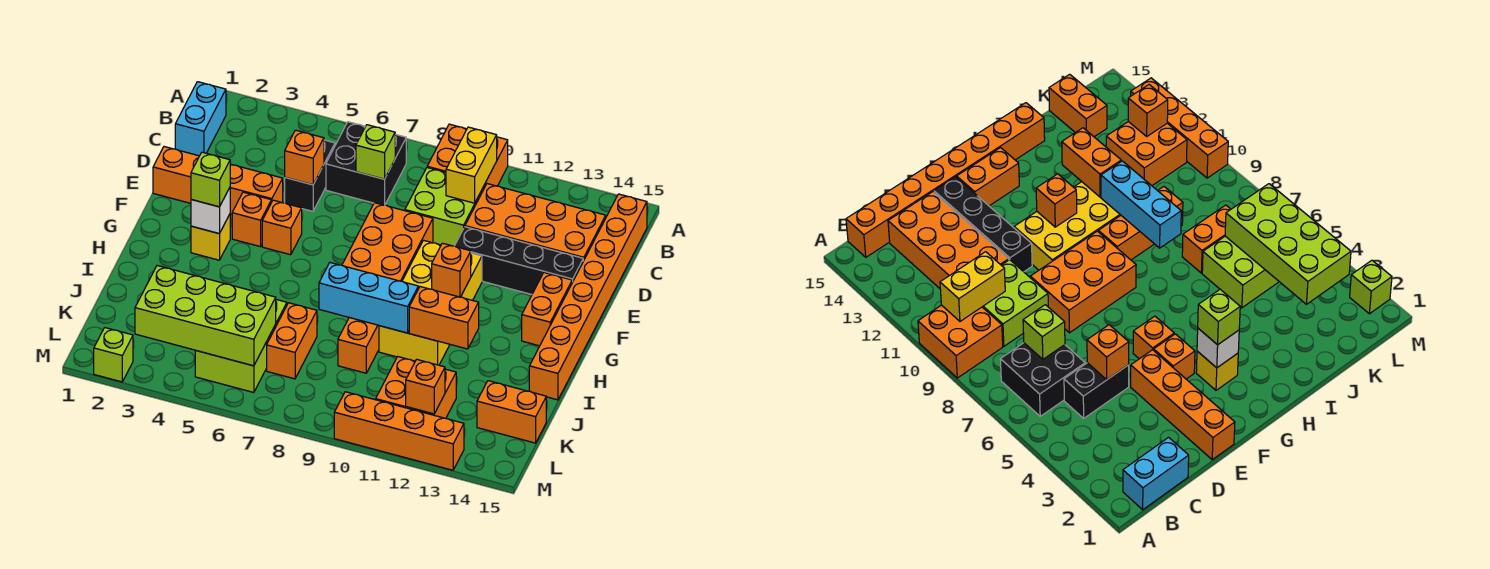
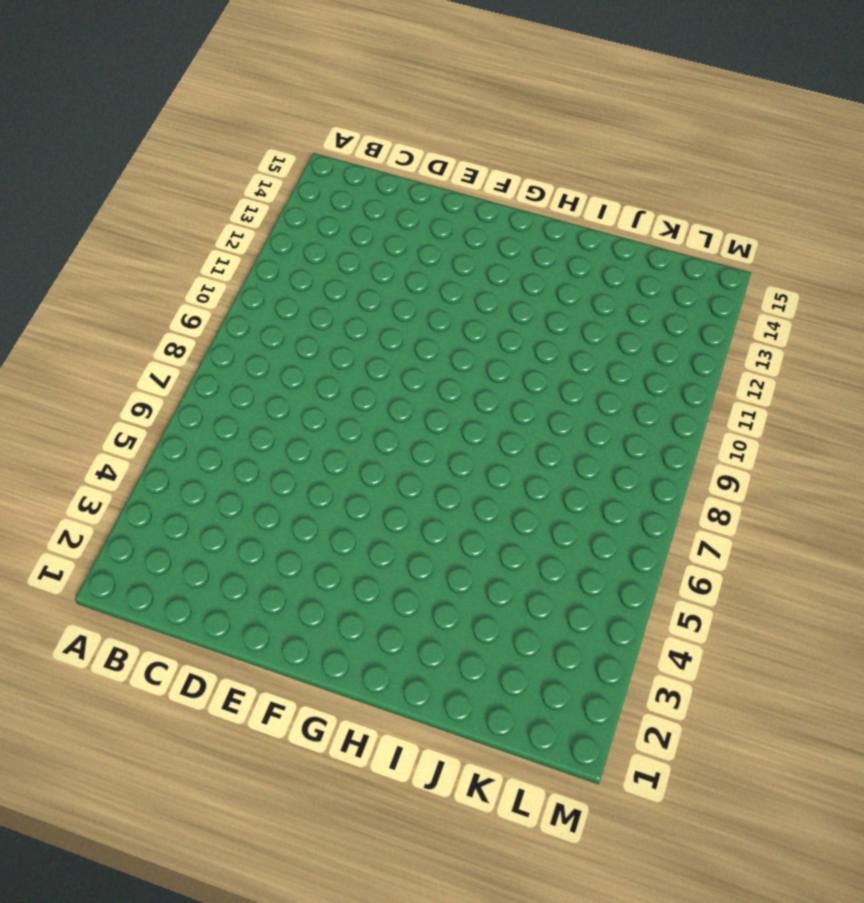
none -> orange 2x2 brick [427,124,508,186]
none -> cyan 1x2 brick [175,82,226,156]
none -> black 2x2 brick [326,122,406,205]
none -> orange 1x8 brick [529,194,647,400]

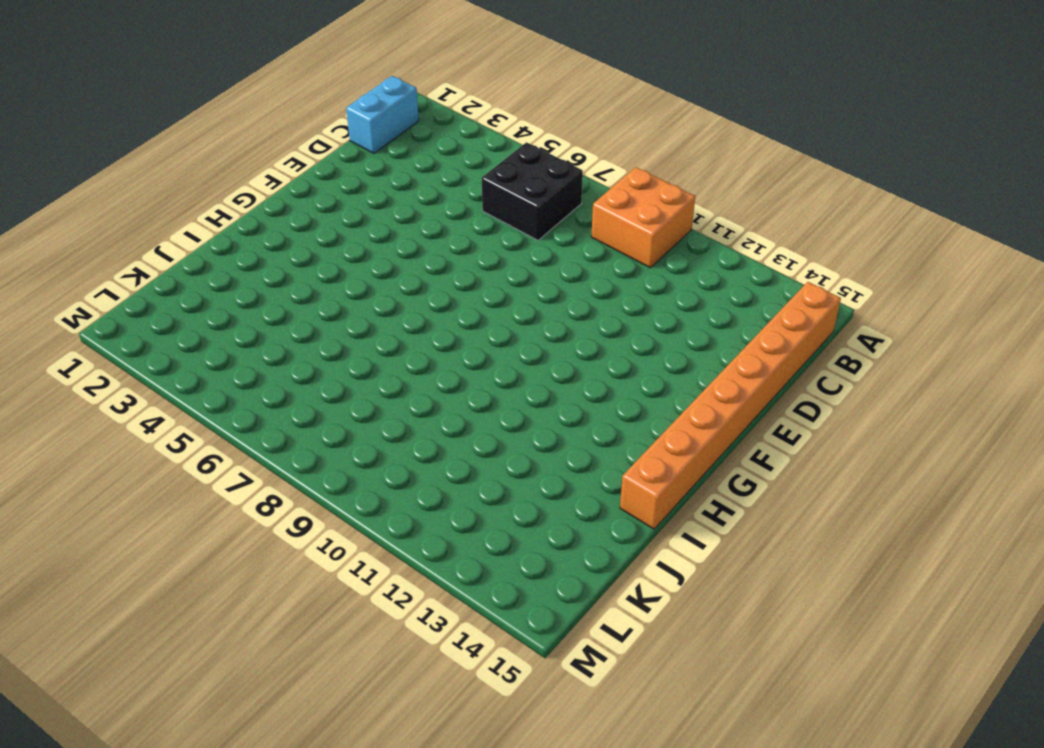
none -> black 1x2 brick [285,140,335,211]
none -> lime 2x2 brick [405,168,485,246]
none -> orange 2x4 brick [465,184,606,261]
none -> orange 1x4 brick [153,147,283,214]

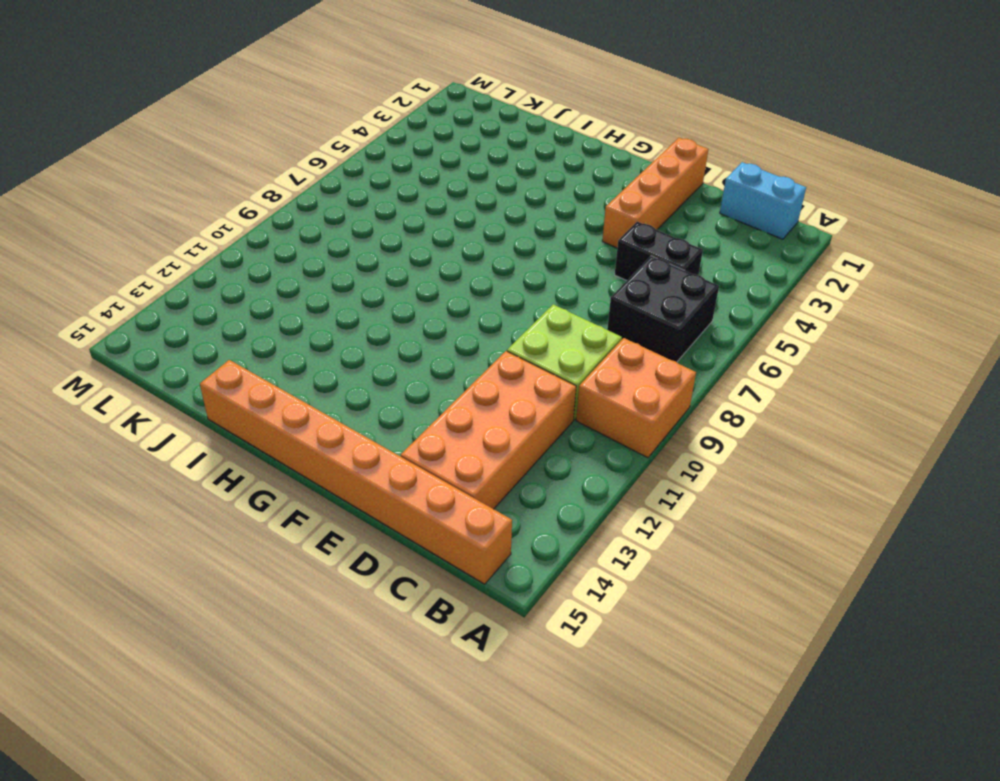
none -> orange 2x3 brick [342,203,433,281]
none -> black 1x4 brick [455,227,583,294]
none -> orange 1x1 brick [232,192,271,247]
none -> orange 1x1 brick [262,200,302,255]

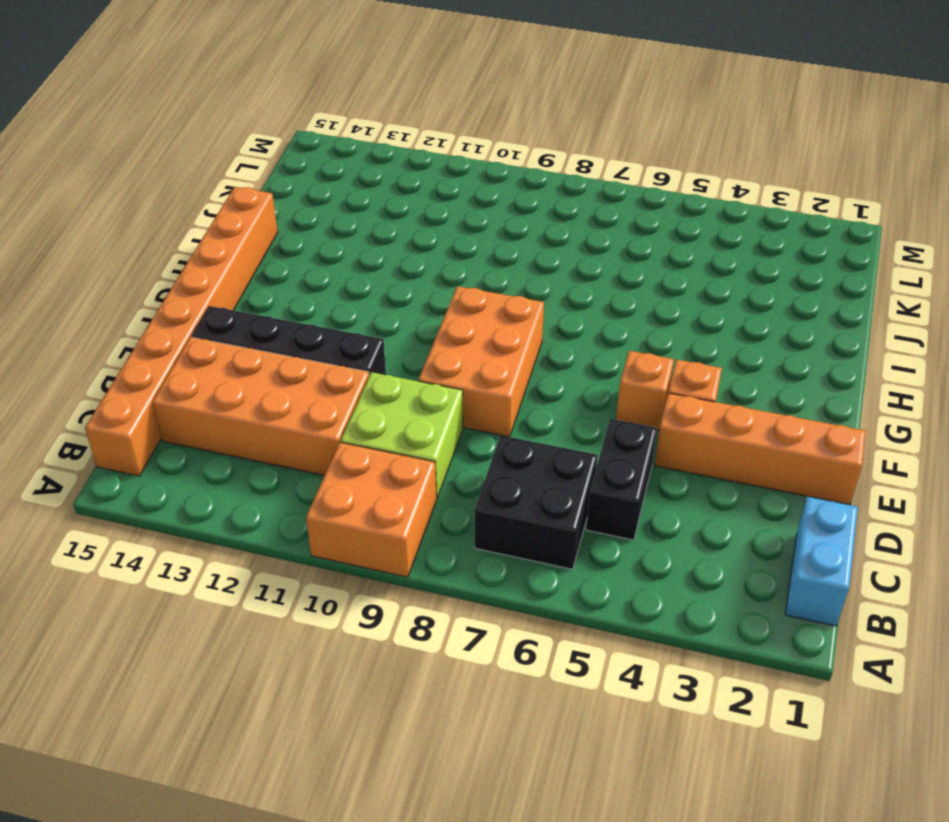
none -> yellow 2x4 brick [379,240,482,365]
none -> orange 1x2 brick [522,273,572,346]
none -> yellow 1x1 brick [191,214,230,260]
none -> orange 1x3 brick [338,318,379,373]

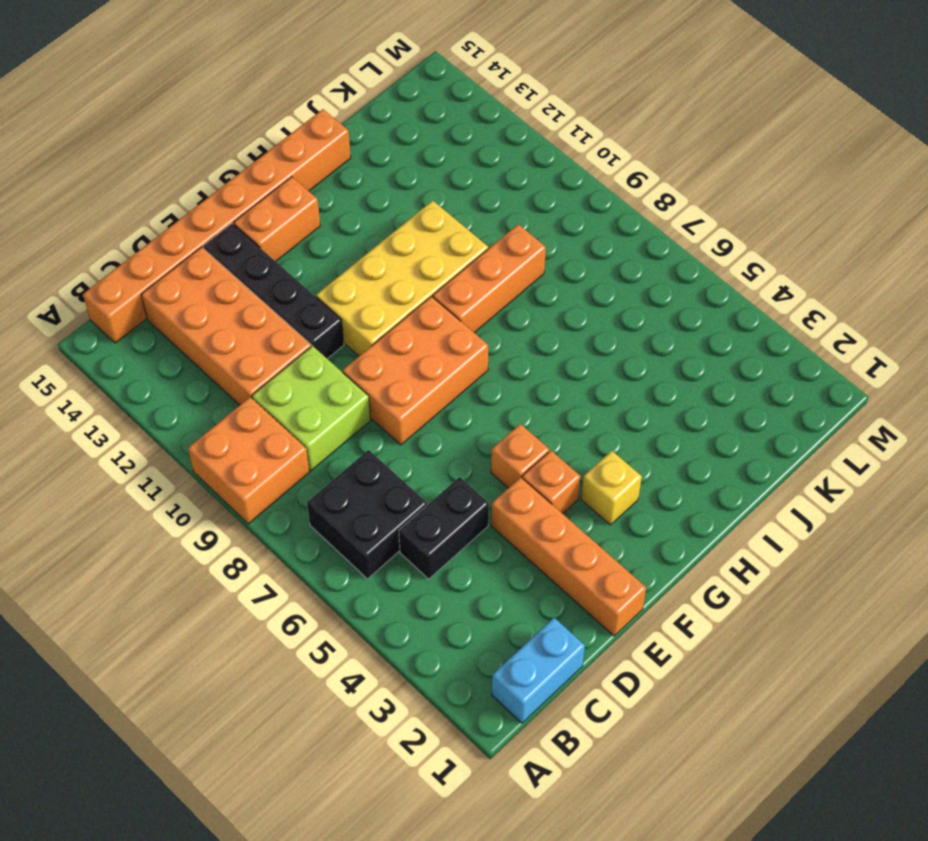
none -> lime 2x3 brick [195,300,287,392]
none -> orange 1x2 brick [267,303,317,379]
none -> orange 2x2 brick [376,357,456,418]
none -> orange 1x2 brick [477,381,546,443]

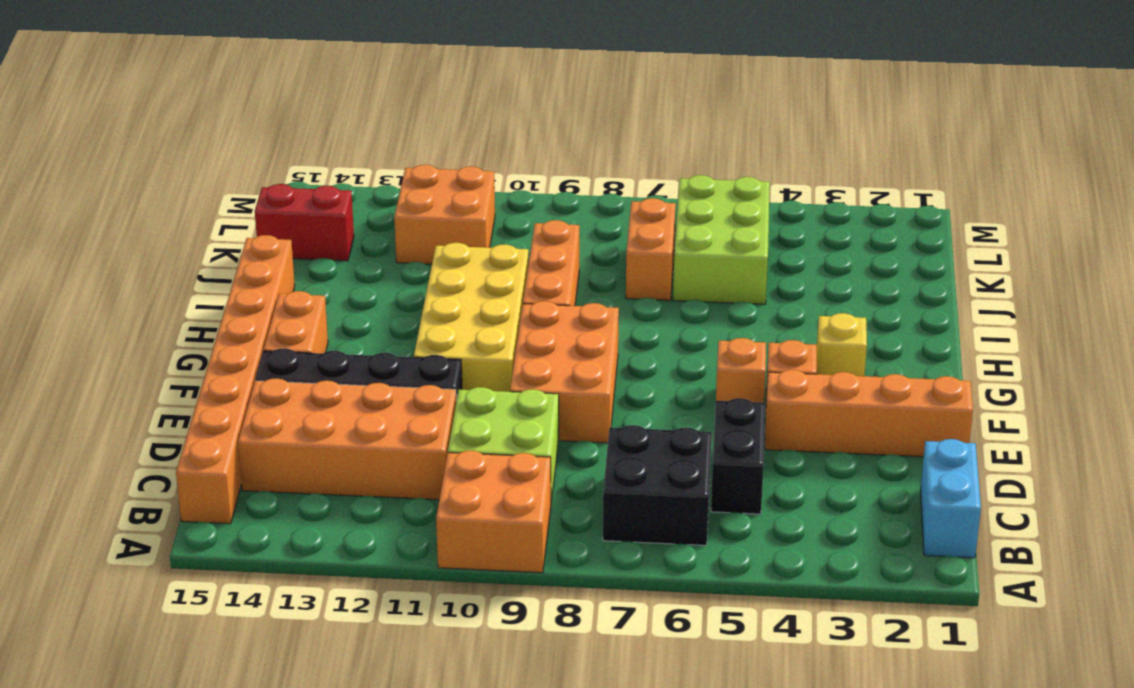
red 1x2 brick [255,184,354,261] -> orange 1x2 brick [477,381,546,443]
none -> lime 1x1 brick [94,328,133,382]
none -> orange 1x4 brick [334,392,464,470]
none -> yellow 1x2 brick [446,127,497,203]
none -> lime 1x1 brick [356,125,395,179]

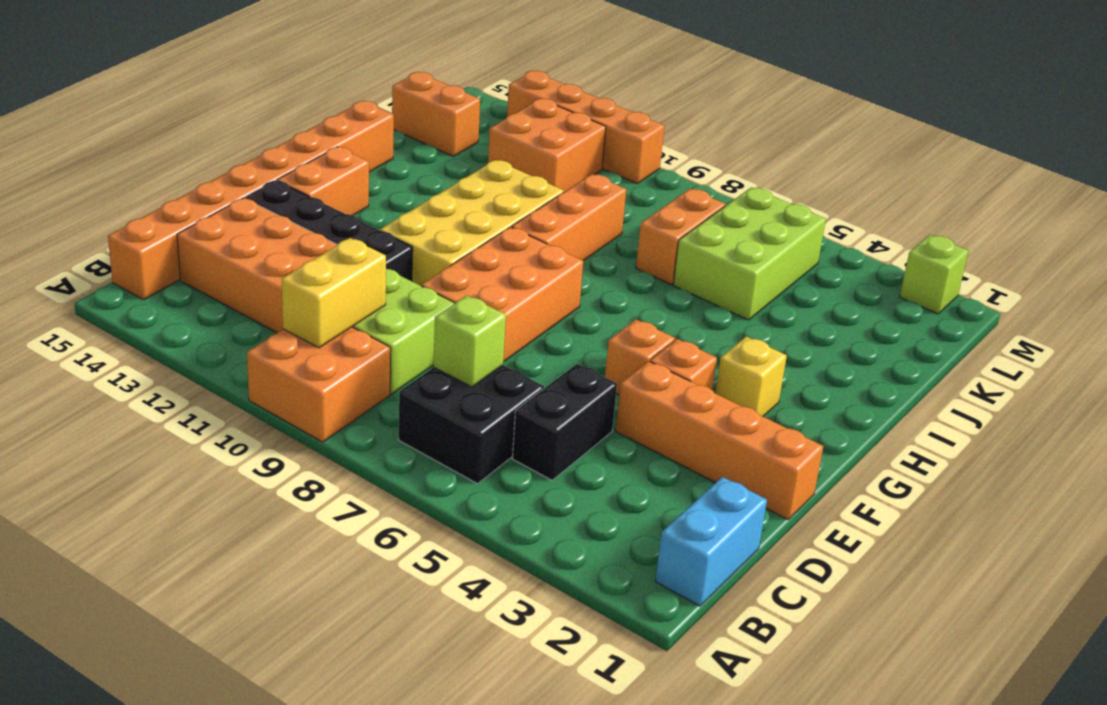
none -> orange 1x1 brick [285,130,324,185]
none -> white 1x1 brick [191,188,230,234]
none -> orange 1x1 brick [432,243,471,297]
none -> cyan 1x3 brick [319,263,418,333]

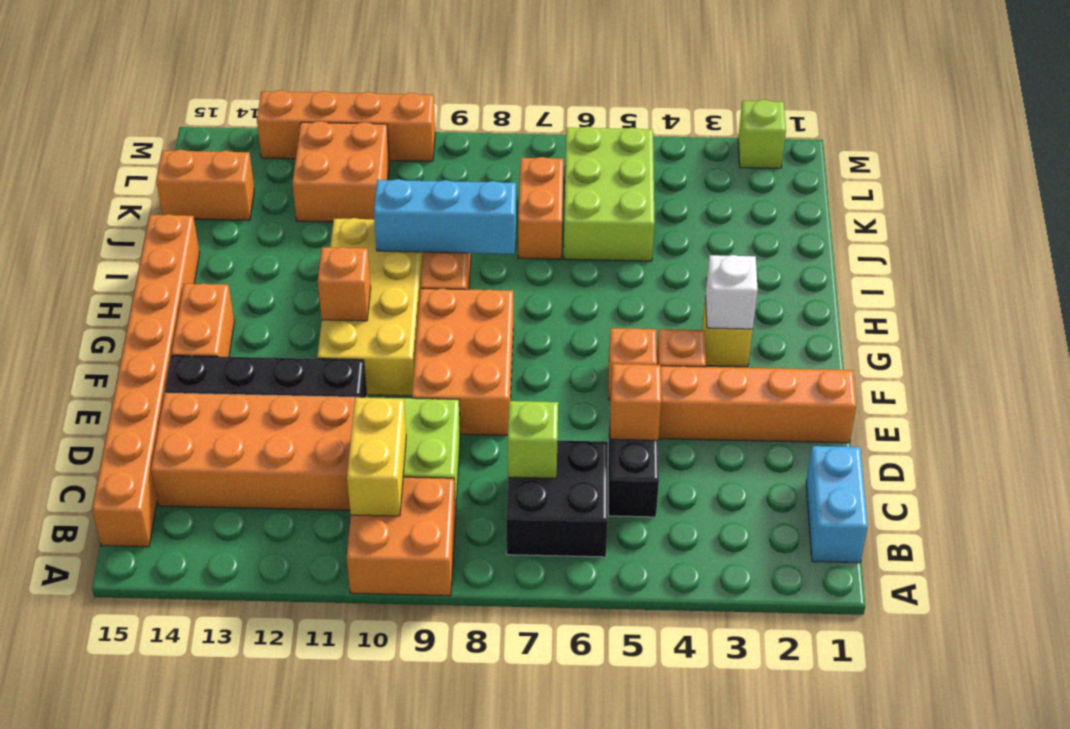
none -> orange 1x2 brick [409,287,479,349]
none -> lime 2x4 brick [135,266,276,366]
none -> orange 1x1 brick [406,359,445,414]
none -> lime 1x1 brick [191,152,230,207]

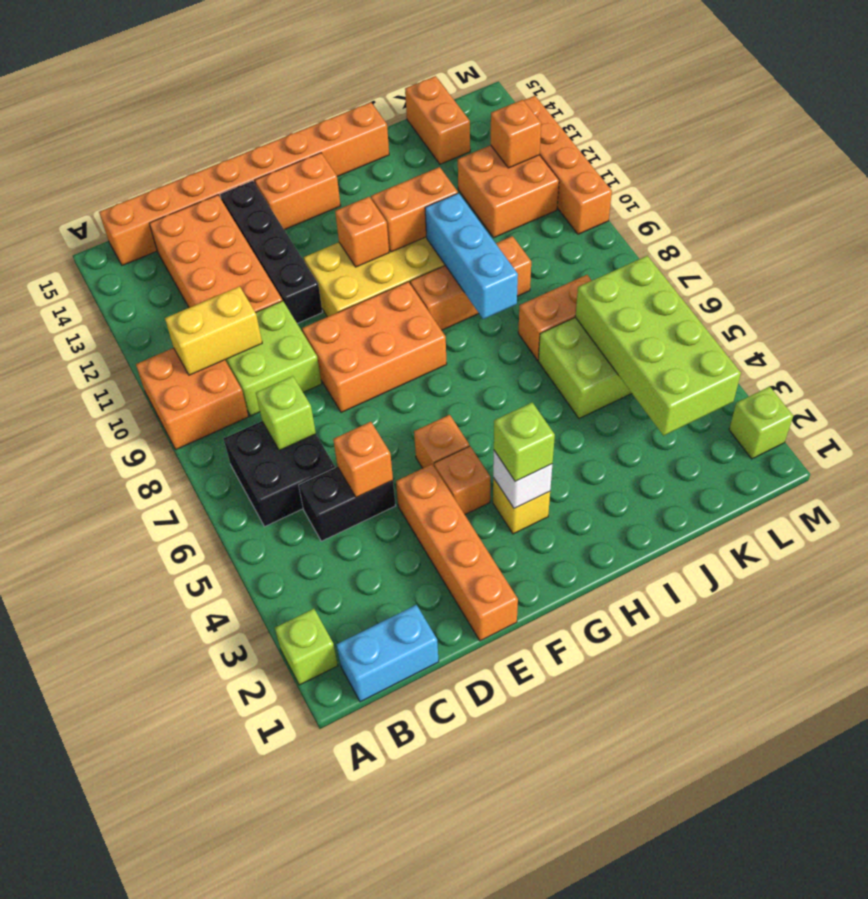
lime 1x1 brick [275,609,338,685] -> none
orange 1x2 brick [371,167,458,252] -> orange 1x2 brick turned to [409,287,479,349]

